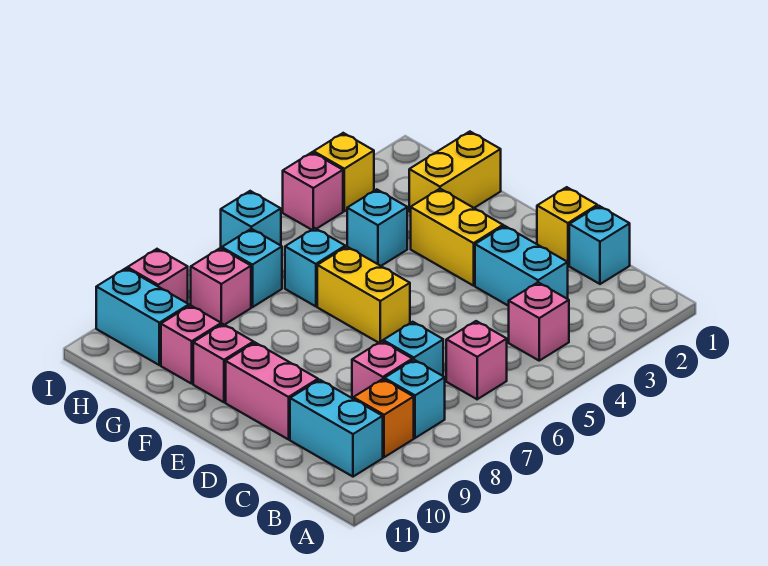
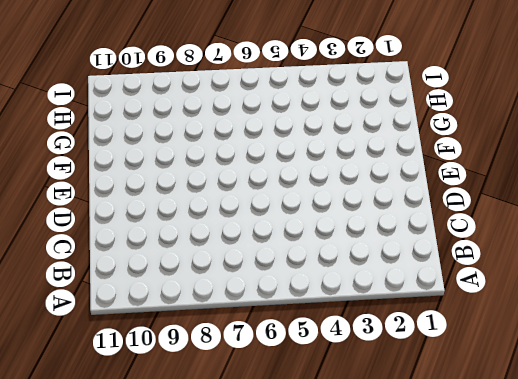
none -> pink 1x1 brick [509,282,569,361]
none -> pink 1x1 brick [446,321,507,399]
none -> cyan 1x1 brick [384,360,445,438]

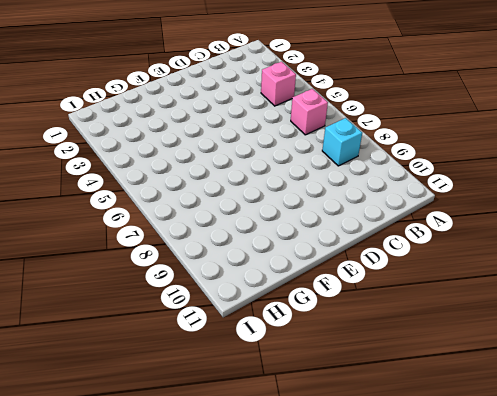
none -> orange 1x1 brick [353,379,414,457]
none -> cyan 1x2 brick [290,380,383,477]
none -> cyan 1x1 brick [569,206,630,284]

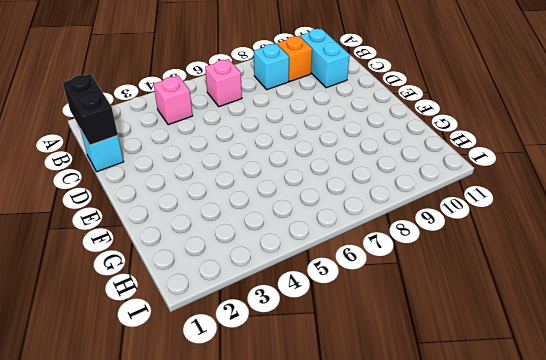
black 1x2 brick [63,74,118,145] -> none
none -> cyan 1x2 brick [475,226,568,306]
none -> cyan 1x1 brick [383,322,443,376]
none -> pink 1x1 brick [352,341,412,398]

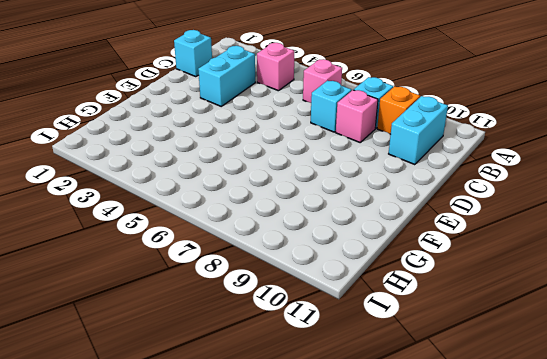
none -> yellow 1x1 brick [537,187,597,265]
none -> pink 1x2 brick [226,343,318,439]
none -> yellow 1x2 brick [411,189,503,286]

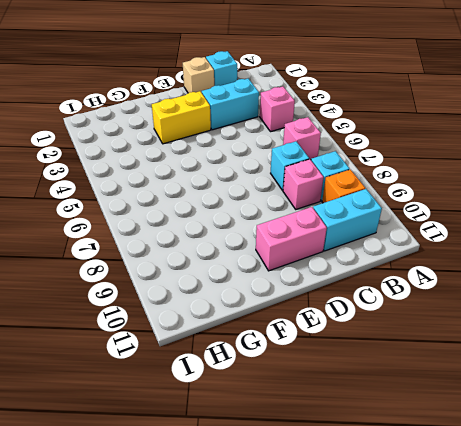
tan 1x1 brick [183,57,214,93] -> yellow 1x1 brick [537,187,597,265]
none -> yellow 1x2 brick [317,247,410,343]
none -> pink 1x1 brick [193,324,254,402]
none -> yellow 1x2 brick [409,132,501,212]

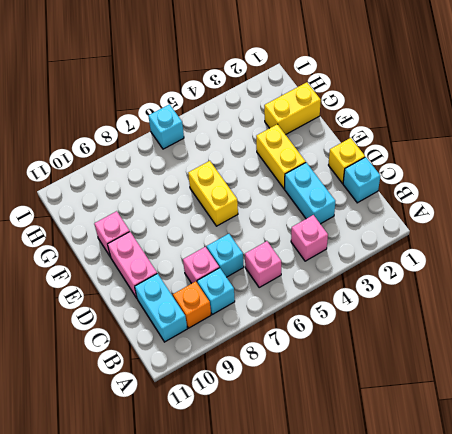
none -> cyan 1x1 brick [347,189,407,266]
none -> cyan 1x1 brick [285,228,345,306]
none -> pink 1x1 brick [161,305,221,384]

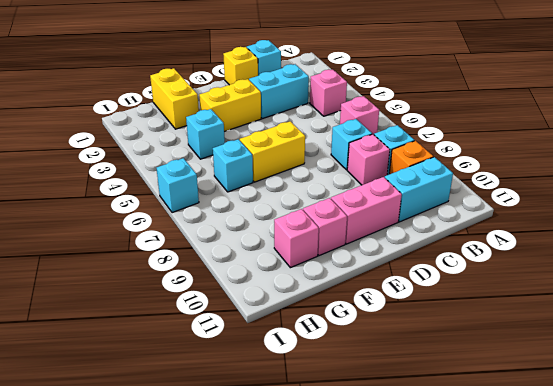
none -> cyan 1x1 brick [222,229,282,307]
none -> pink 1x1 brick [191,248,251,325]
none -> cyan 1x2 brick [96,268,189,365]

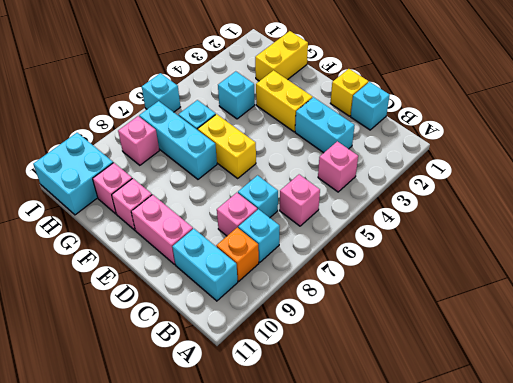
cyan 1x3 brick [139,101,217,179] -> cyan 1x1 brick [222,229,282,307]
cyan 2x2 brick [33,133,113,215] -> cyan 1x2 brick [96,268,189,365]
none -> yellow 1x1 brick [314,133,374,211]
none -> pink 1x1 brick [283,152,343,230]
none -> pink 1x1 brick [127,249,188,303]

